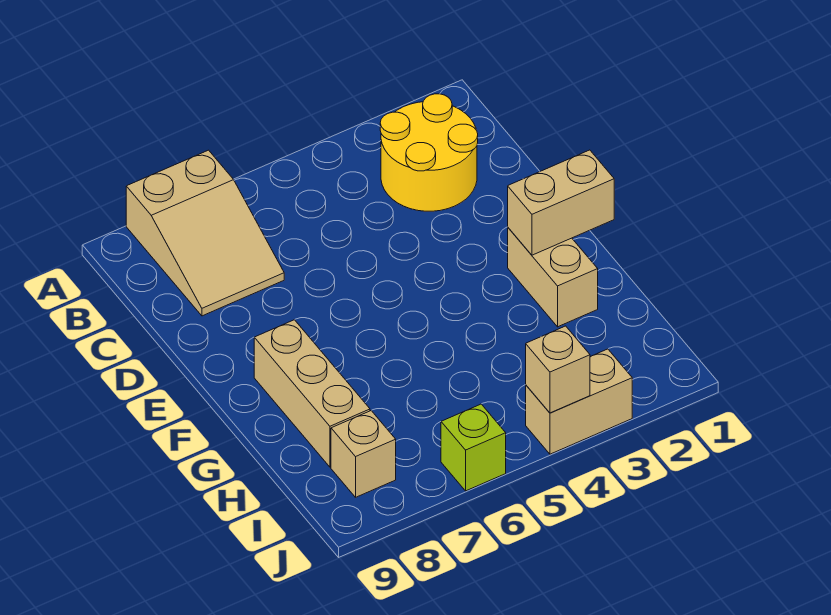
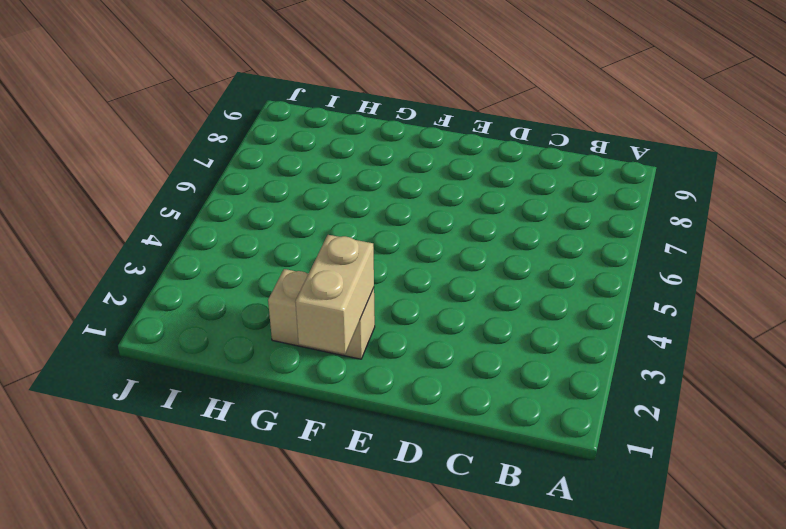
none -> tan 2x3 slope [126,150,284,316]
none -> yellow 2x2 round brick [380,94,478,211]

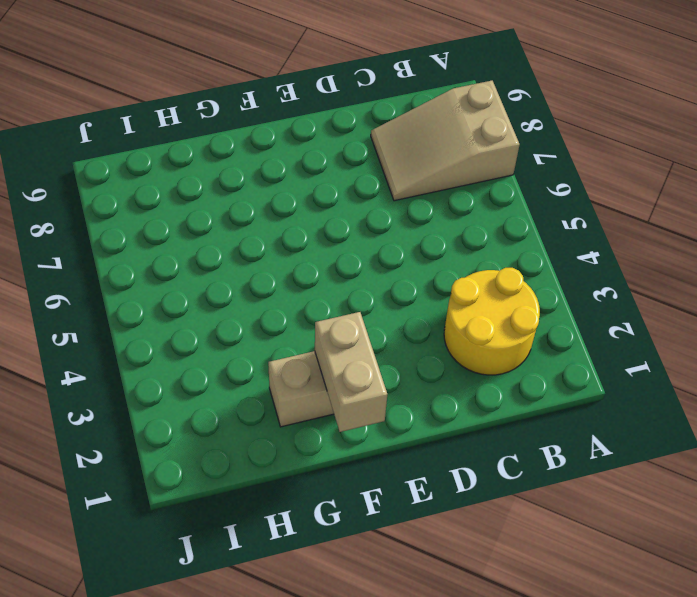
none -> tan 1x3 brick [254,320,370,467]
none -> tan 1x1 brick [331,411,396,497]

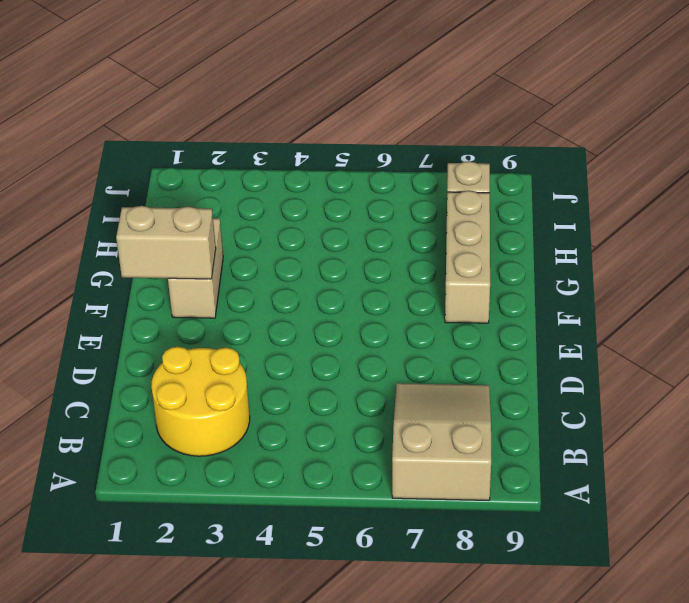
none -> tan 1x2 brick [526,349,632,454]
none -> lime 1x1 brick [441,404,506,491]

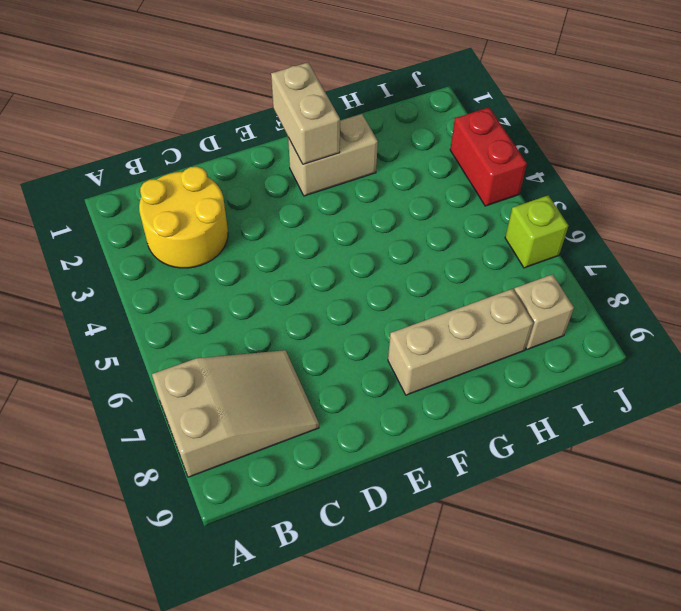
red 1x2 brick [450,108,527,206] -> tan 1x2 brick [526,349,632,454]
none -> tan 1x1 brick [526,326,590,413]

